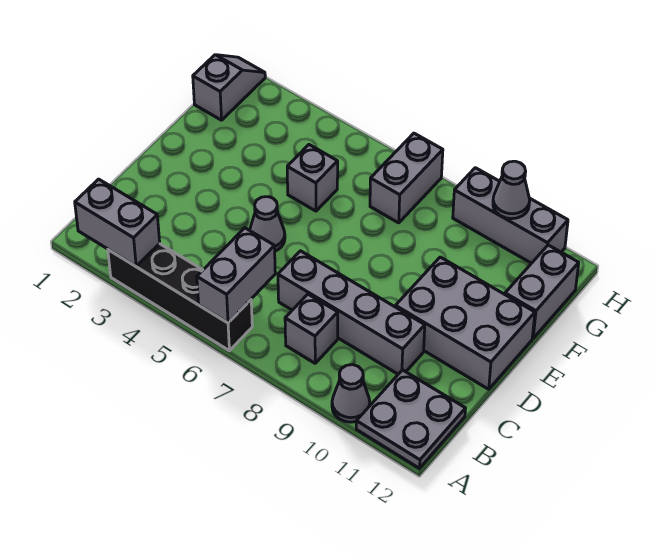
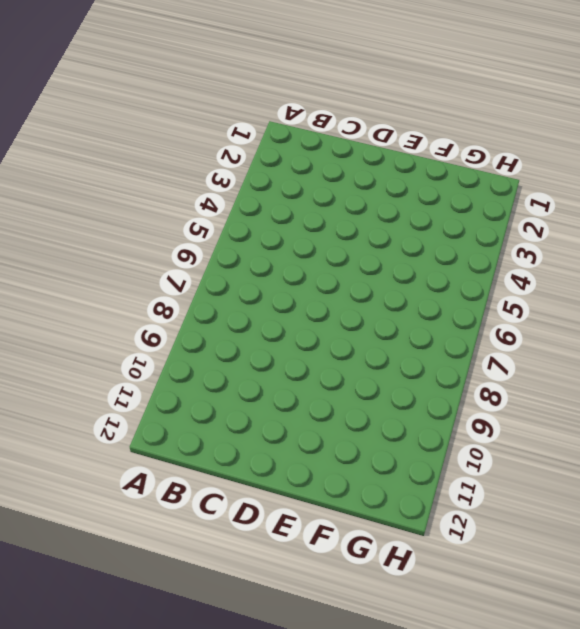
none -> black 1x4 brick [108,244,252,351]
none -> grey 1x1 cone [332,365,370,422]
none -> grey 2x2 plate [356,370,466,468]

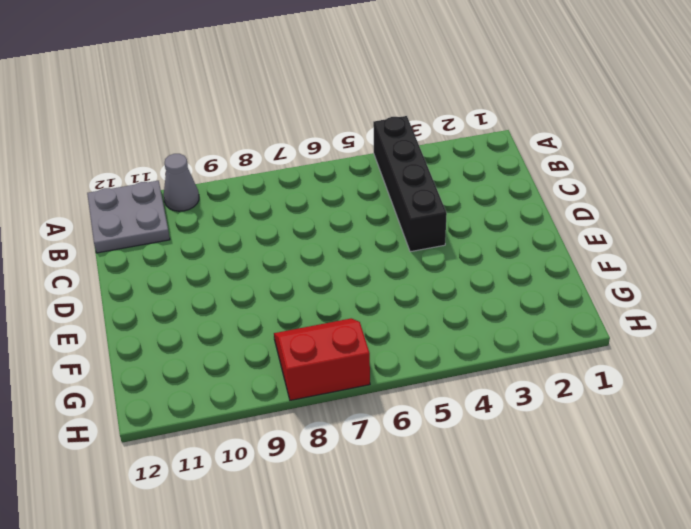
black 1x4 brick [373,116,447,252] -> black 1x4 brick turned to [108,244,252,351]
red 2x2 slope [274,318,370,400] -> grey 1x2 brick [370,133,443,223]
none -> grey 1x1 brick [285,294,338,363]
none -> grey 1x4 brick [278,251,425,374]
none -> grey 1x1 cone [250,197,285,251]

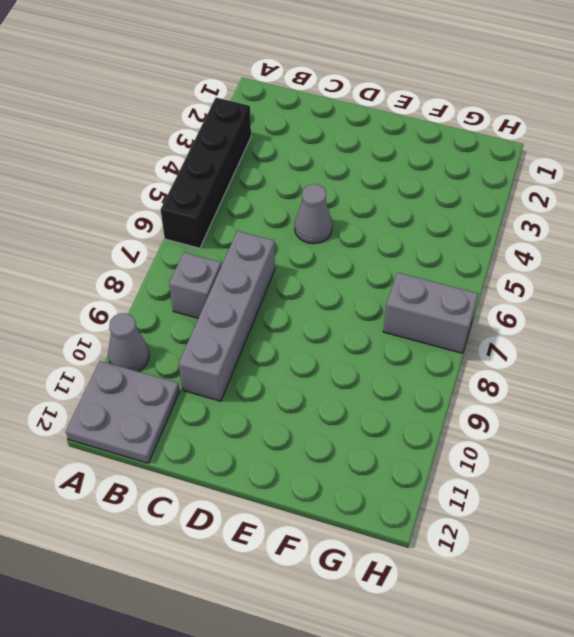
none -> grey 2x3 brick [395,257,535,389]
none -> grey 1x1 brick [287,145,338,211]
none -> grey 1x2 brick [505,245,579,338]

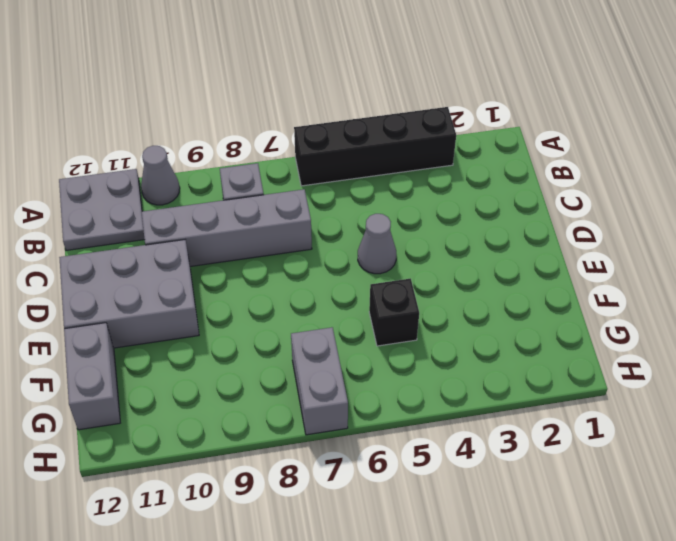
black 1x1 brick [369,278,419,346] -> grey 1x1 brick [287,145,338,211]
none -> grey 1x2 slope [193,55,265,120]
none -> grey 1x3 brick [453,168,568,263]
none -> grey 1x2 brick [75,179,160,266]

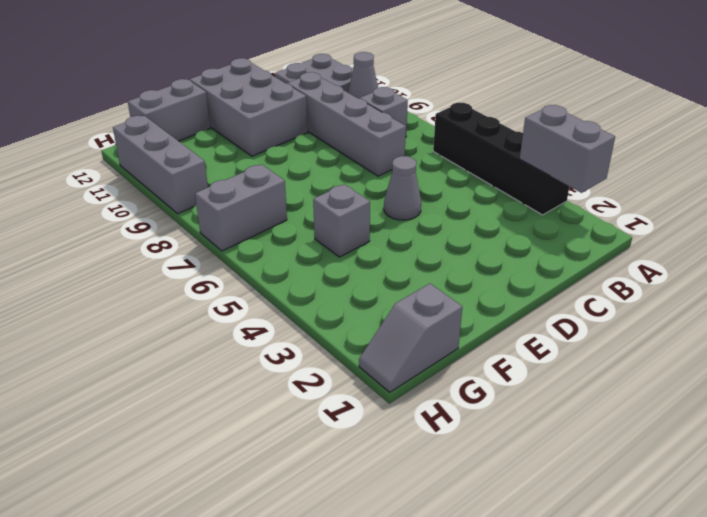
none -> grey 1x2 brick [197,228,275,323]
none -> grey 1x1 cone [493,161,530,219]

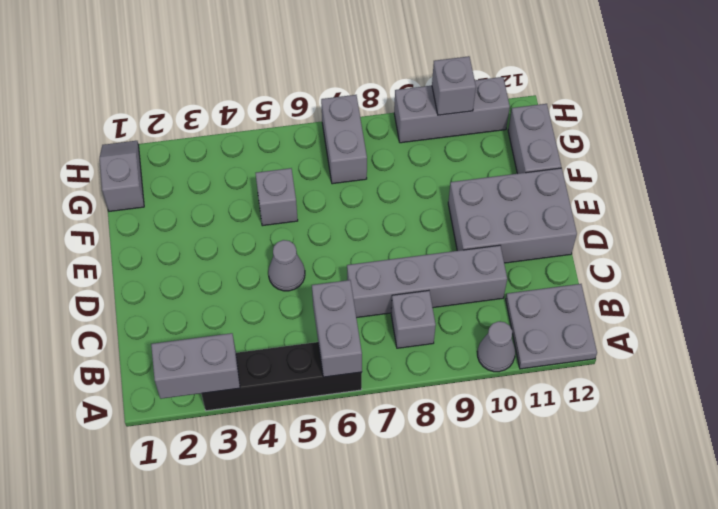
grey 1x1 brick [432,56,476,115] -> grey 1x1 cone [493,161,530,219]

